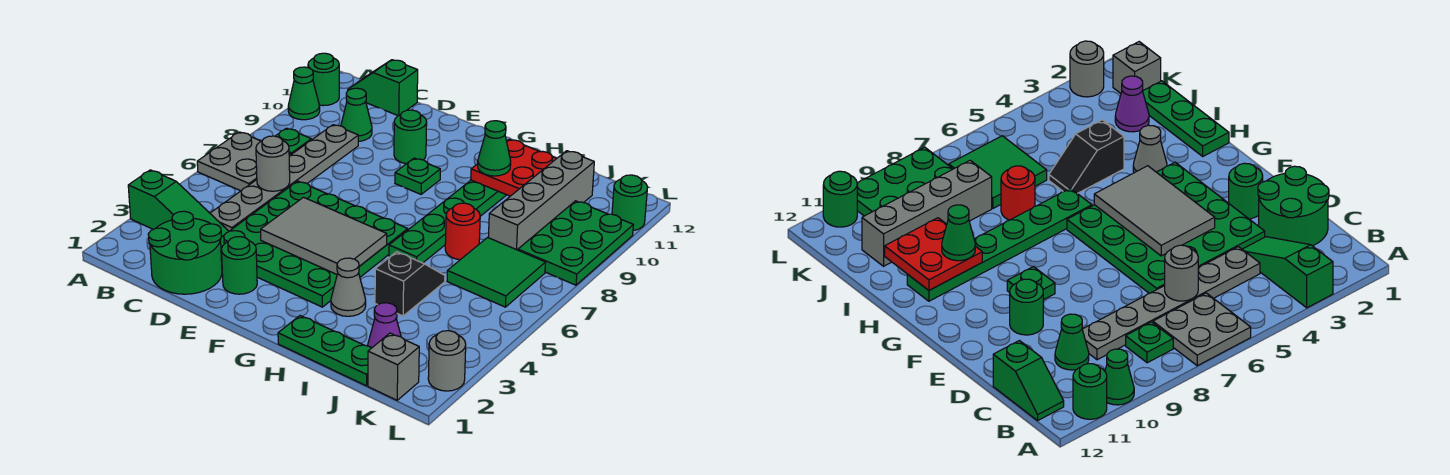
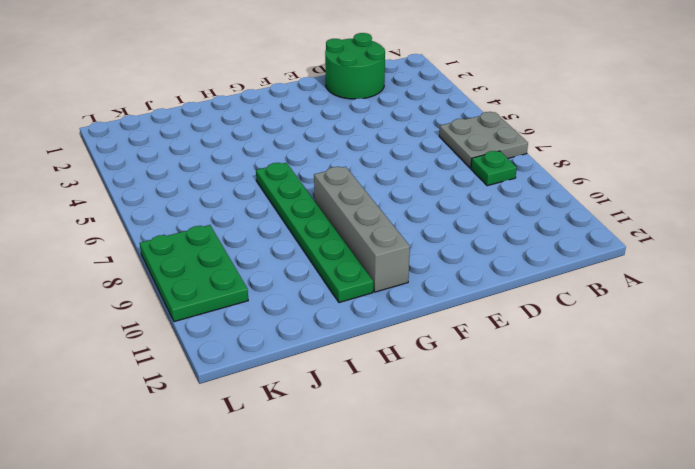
grey 1x4 brick [314,167,410,292] -> grey 1x4 brick moved to [488,151,594,250]
none -> green 1x3 slope [128,170,229,237]
none -> green 1x1 cone [288,67,320,120]
none -> green 1x1 round brick [308,53,339,106]

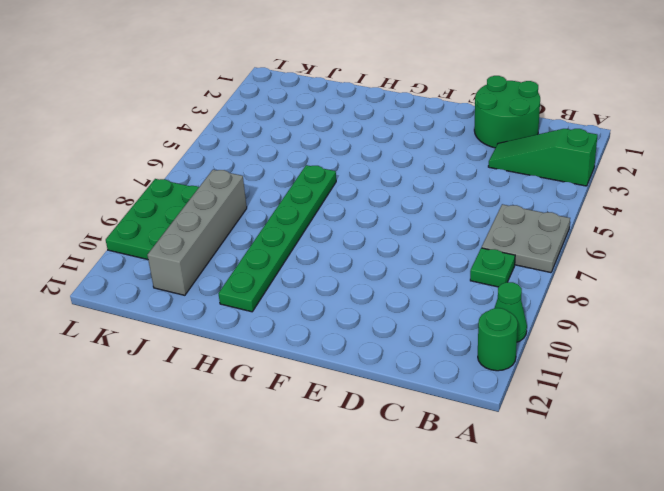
none -> green 1x2 slope [348,60,418,116]
none -> grey 1x6 plate [210,125,358,231]
none -> green 1x1 cone [341,88,372,141]

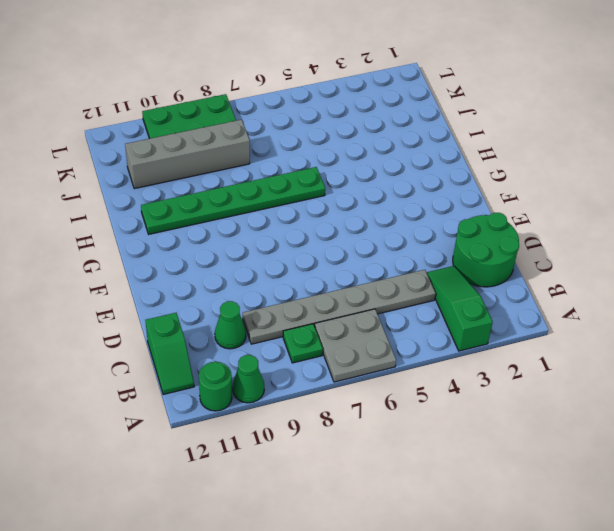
none -> green 4x4 plate [221,181,408,307]
none -> green 1x1 round brick [222,237,257,294]
none -> green 1x1 round brick [394,110,427,164]

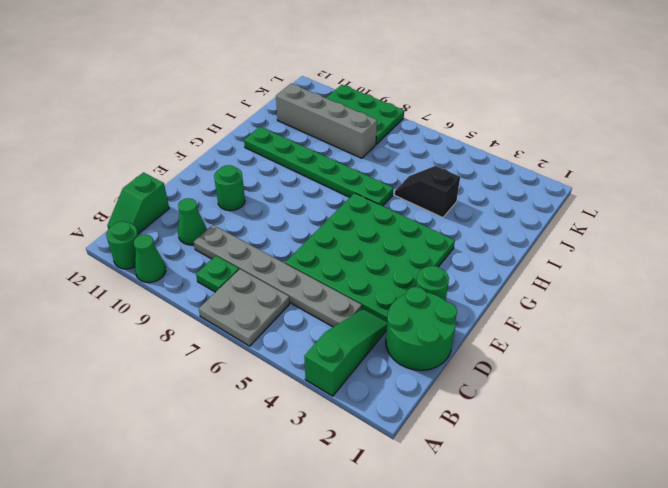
none -> green 1x1 plate [395,158,440,194]
none -> green 1x3 plate [278,316,371,386]
none -> grey 1x1 cone [331,258,366,316]

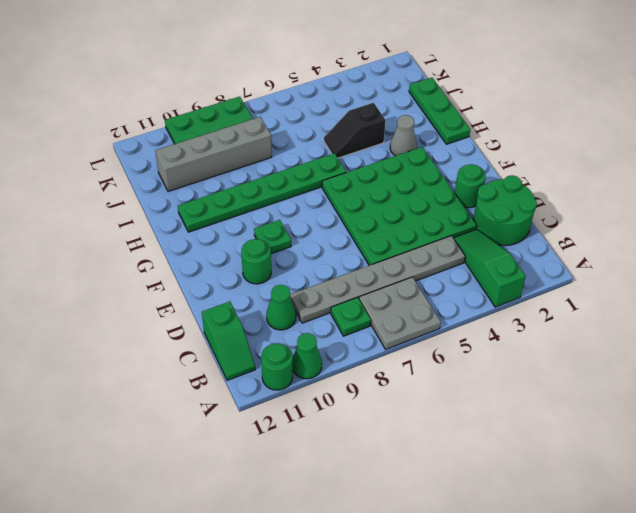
none -> red 1x1 round brick [445,203,480,260]
none -> purple 1x1 cone [368,303,401,348]
none -> green 2x2 tile [447,238,546,307]

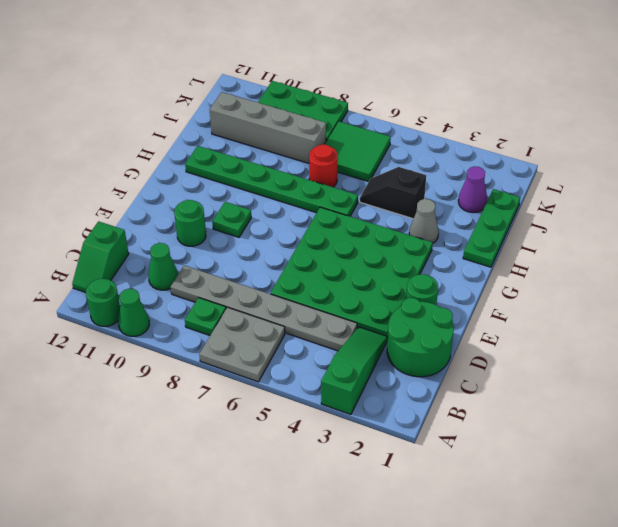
none -> grey 1x1 brick [368,333,419,400]
none -> grey 1x1 round brick [428,331,466,391]
none -> green 1x1 round brick [612,175,648,231]

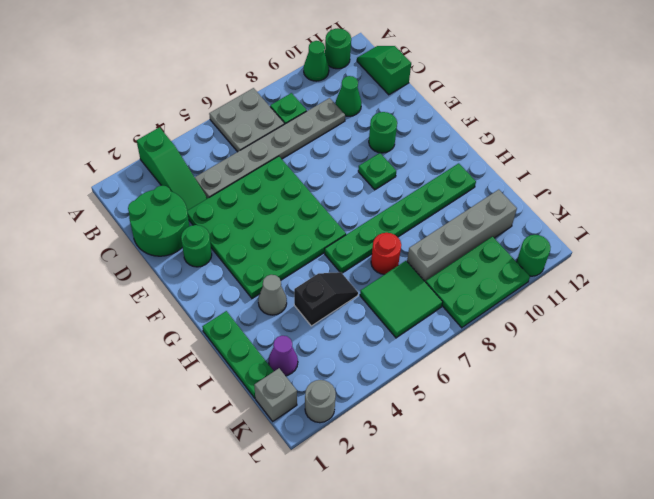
none -> grey 1x1 round brick [256,136,290,191]
none -> grey 2x3 tile [261,197,387,274]
none -> red 2x2 plate [471,139,557,196]

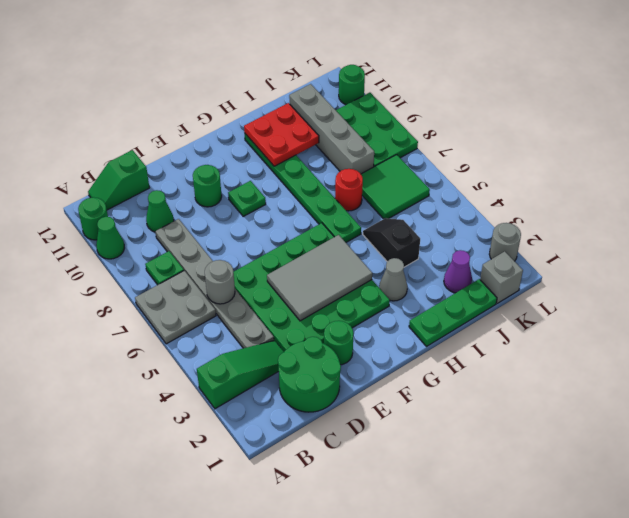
none -> green 1x1 cone [478,121,511,176]

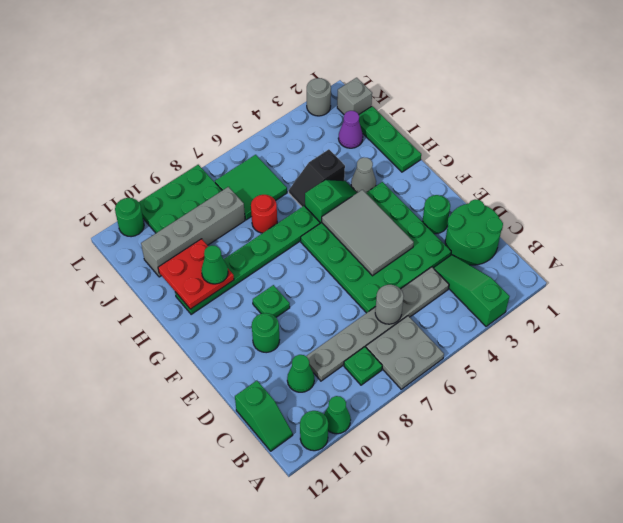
green 1x2 slope [305,180,357,223] -> none

